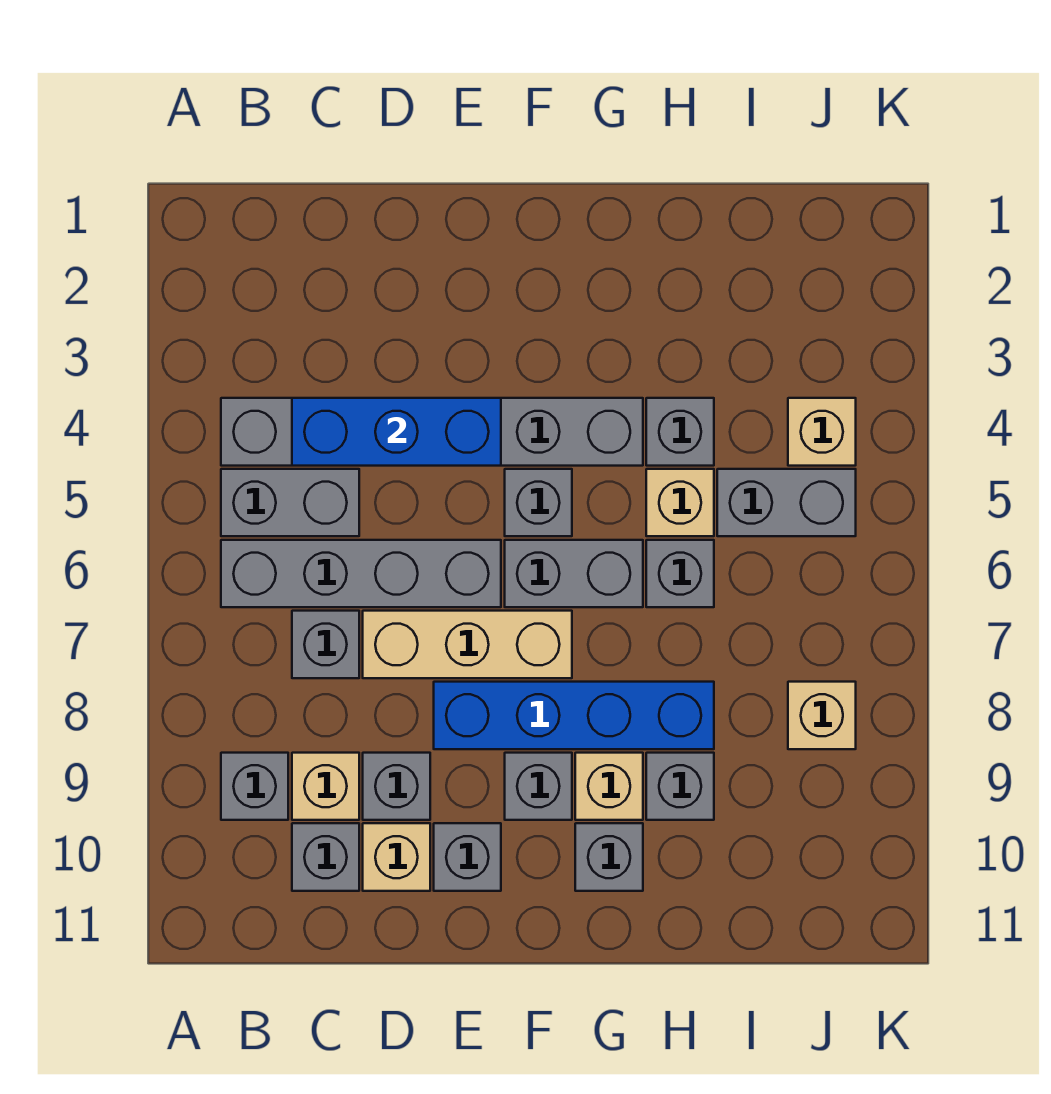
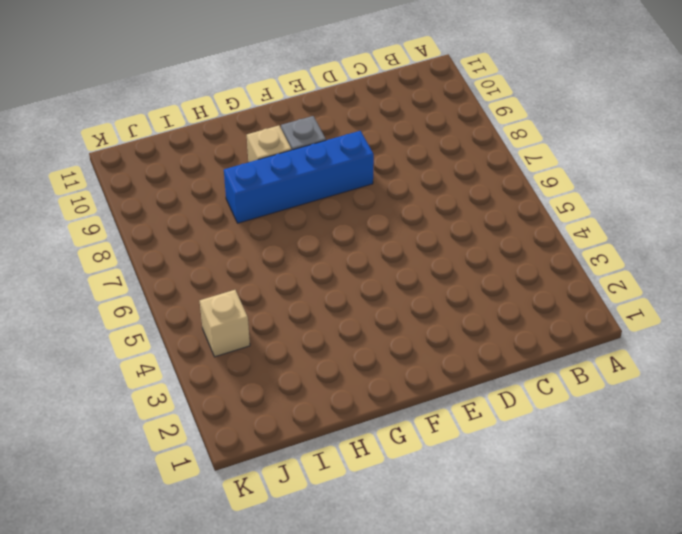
none -> grey 1x6 brick [221,398,643,466]
none -> grey 1x2 brick [221,469,359,536]
none -> grey 1x4 brick [221,540,501,607]

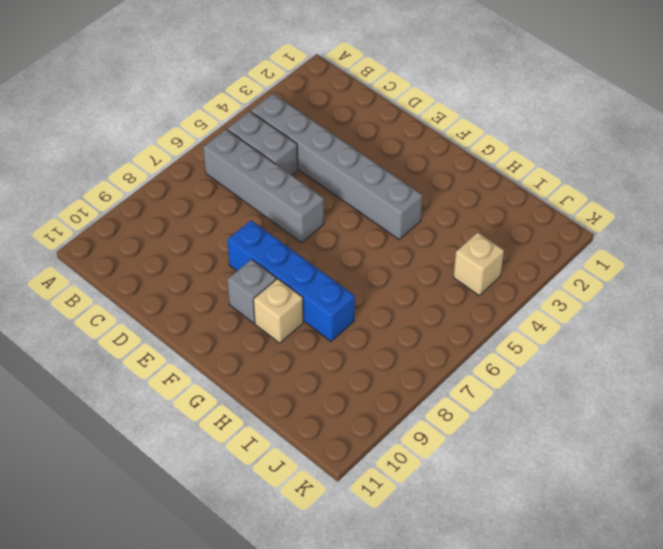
none -> grey 1x1 brick [221,753,288,820]
none -> grey 1x1 brick [292,611,359,678]
none -> tan 1x1 brick [292,753,359,820]

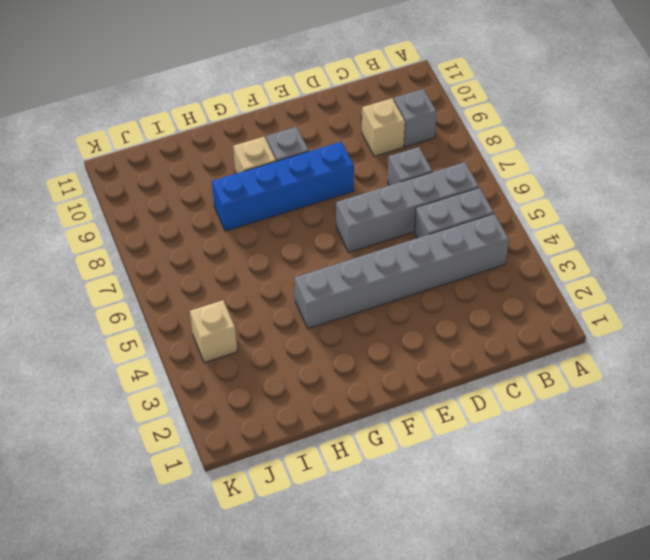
none -> grey 1x1 brick [292,823,359,891]
none -> tan 1x3 brick [363,611,572,678]
none -> grey 1x1 brick [363,753,430,820]

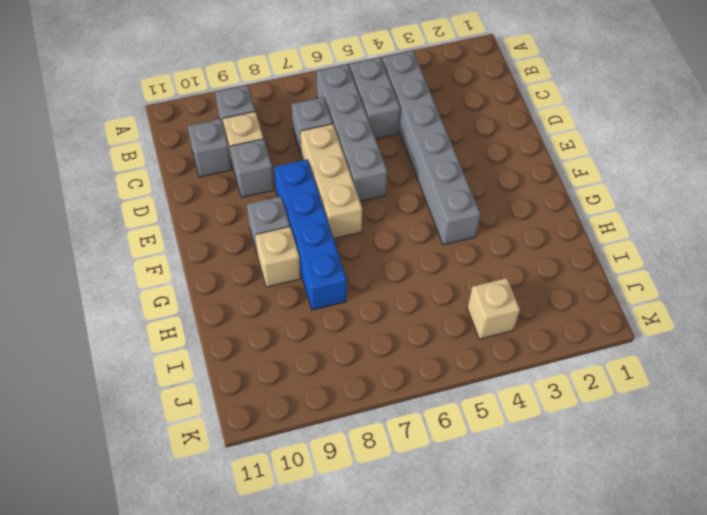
none -> tan 1x1 brick [363,823,430,891]
none -> grey 1x1 brick [434,823,501,891]
none -> grey 1x1 brick [505,469,572,536]

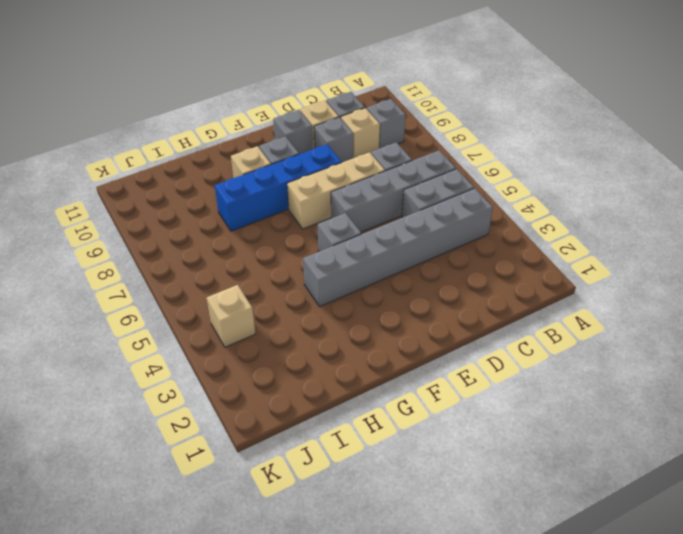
none -> grey 1x2 brick [505,540,643,607]
none -> grey 1x1 brick [575,823,643,891]
none -> grey 1x1 brick [646,398,714,466]

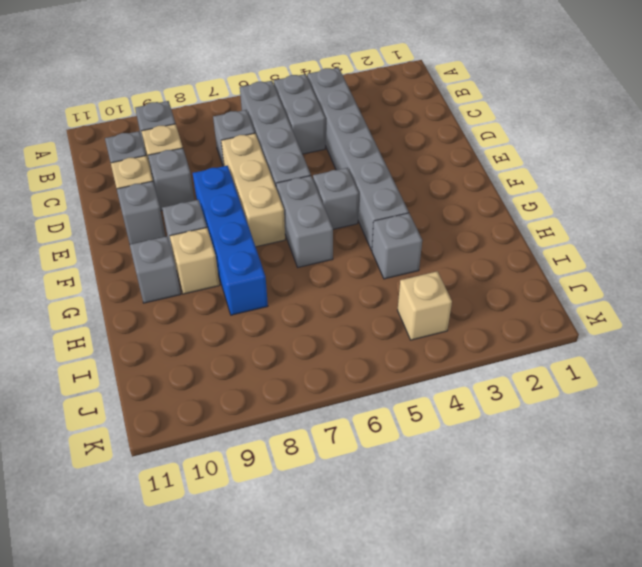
none -> tan 1x1 brick [646,469,714,536]
none -> grey 1x1 brick [646,540,714,607]
none -> grey 1x1 brick [646,753,714,820]

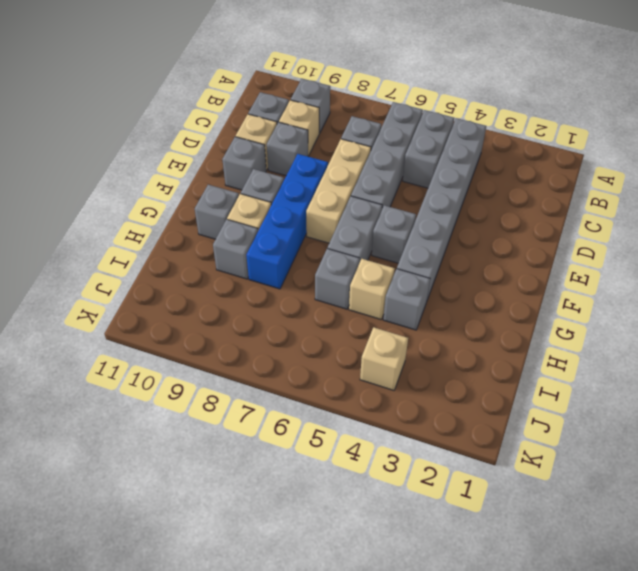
none -> grey 1x2 brick [717,469,856,536]
none -> tan 1x1 brick [788,682,856,749]
none -> blue 1x3 brick [292,398,501,466]

